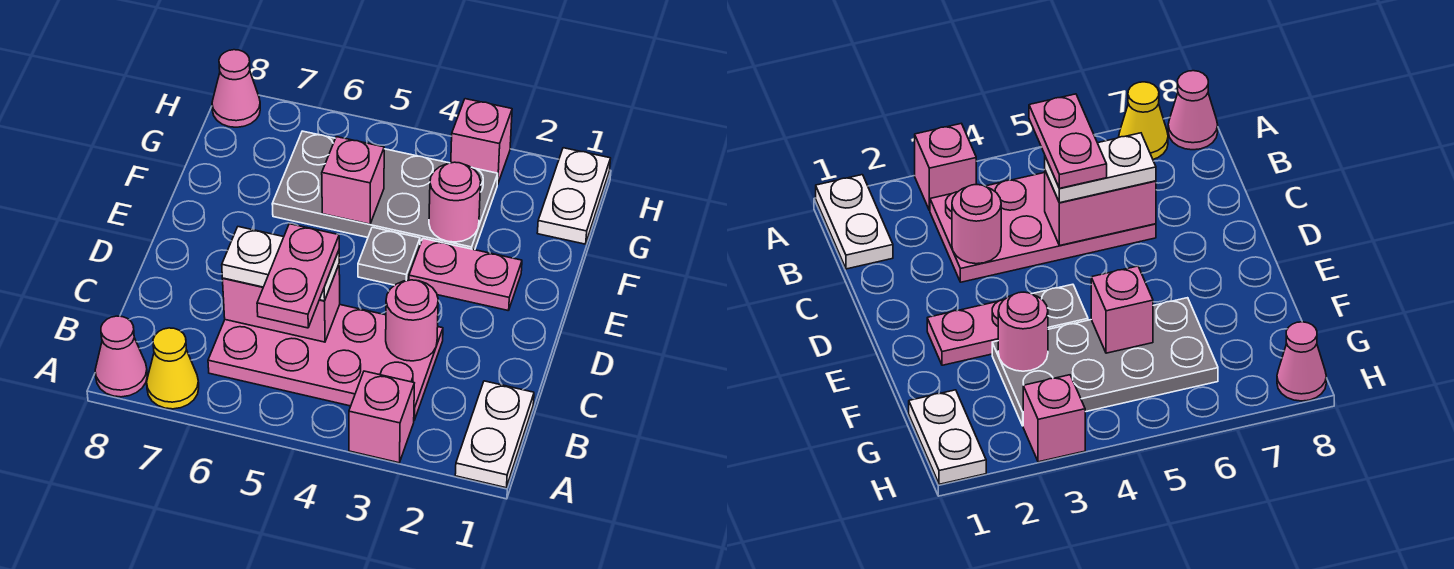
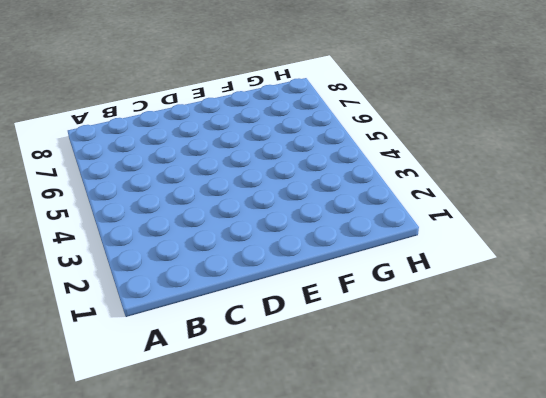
none -> white 1x2 plate [455,381,534,488]
none -> pink 1x1 brick [349,371,414,463]
none -> yellow 1x1 cone [147,328,199,409]

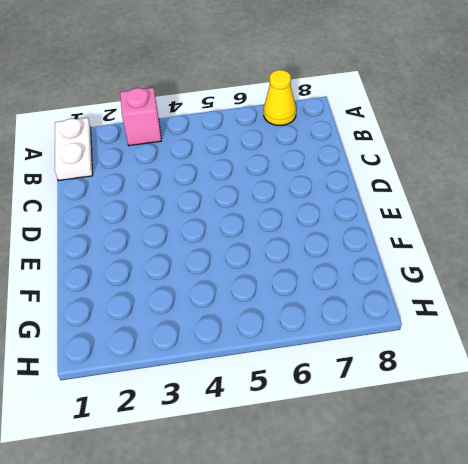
none -> pink 1x1 cone [95,316,147,397]
none -> pink 2x4 plate [208,305,443,420]
none -> pink 1x2 plate [409,239,522,311]

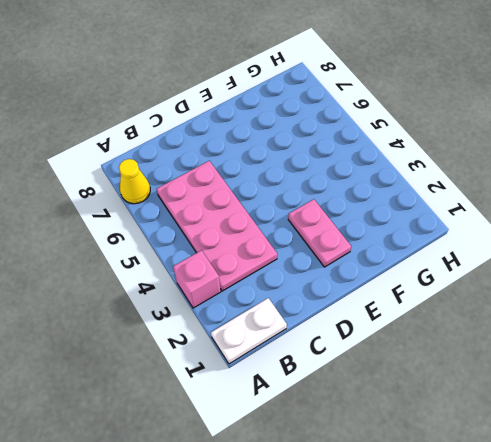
none -> pink 1x1 cone [95,316,147,397]
none -> grey 1x1 plate [358,227,420,285]
none -> grey 2x4 plate [272,131,498,250]

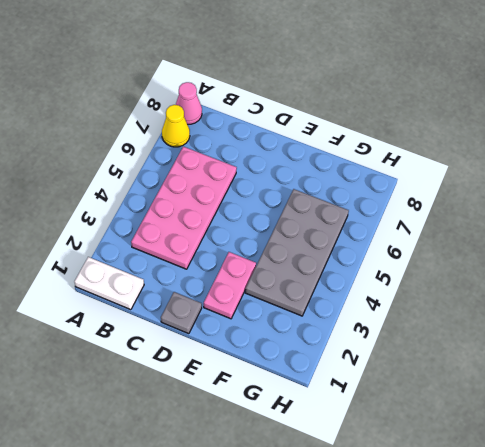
grey 1x1 plate [161,292,202,334] -> grey 1x1 plate moved to [358,227,420,285]
none -> pink 1x1 brick [349,371,414,463]
none -> white 1x2 plate [537,148,611,244]
none -> pink 1x1 brick [451,99,512,184]

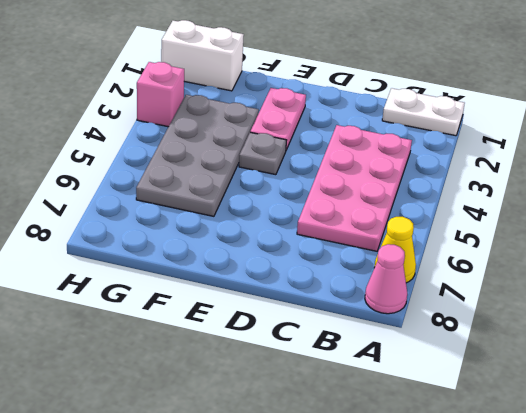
white 1x2 brick [161,20,244,91] -> white 1x2 plate [537,148,611,244]
none -> pink 1x1 brick [349,371,414,463]
none -> pink 1x1 cone [212,50,260,127]
none -> pink 1x1 round brick [386,280,438,361]

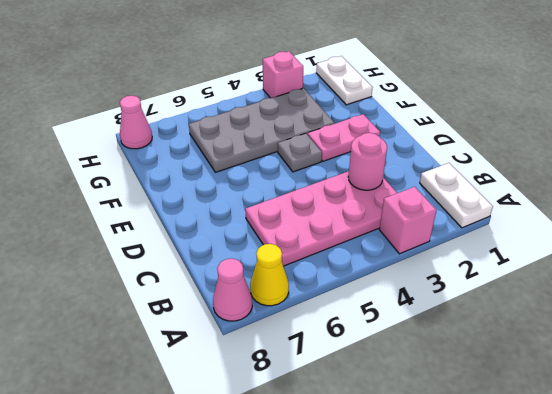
none -> pink 1x2 brick [223,265,340,342]
none -> pink 1x1 round brick [429,162,481,242]
none -> pink 1x1 brick [322,137,384,224]

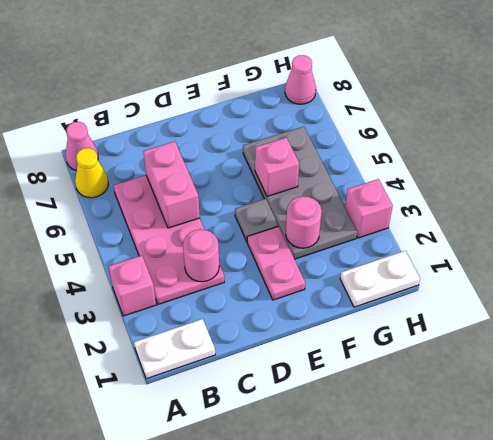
none -> white 1x2 plate [222,227,339,301]
none -> pink 1x2 plate [257,224,339,328]

